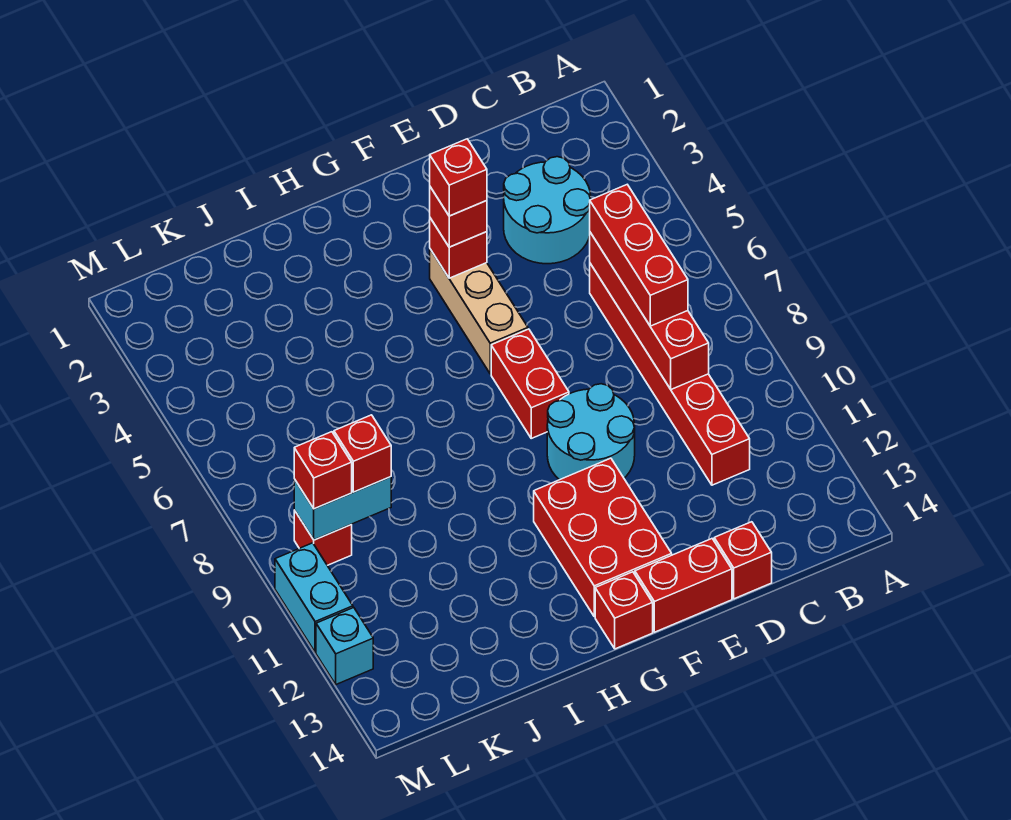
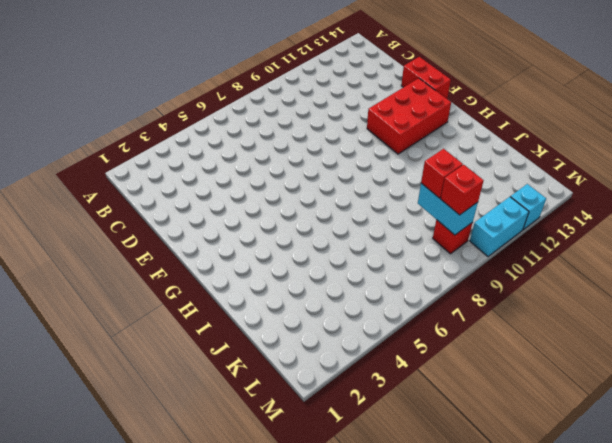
none -> cyan 2x2 round brick [504,157,591,264]
none -> red 1x6 brick [590,264,750,485]
none -> red 1x1 brick [714,522,772,599]

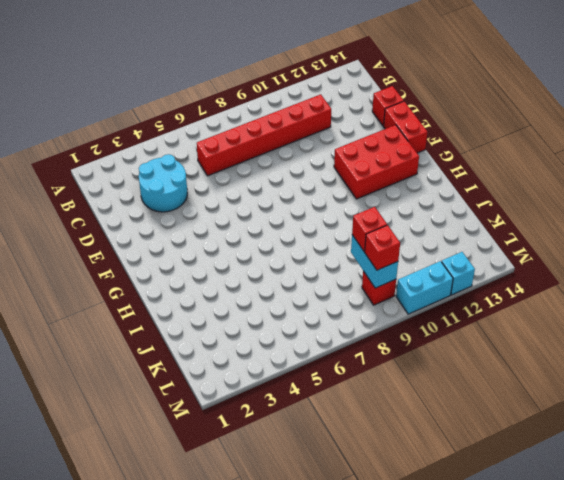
none -> cyan 2x2 round brick [547,384,635,480]
none -> tan 1x3 brick [430,249,528,374]
none -> red 1x2 brick [491,329,569,438]

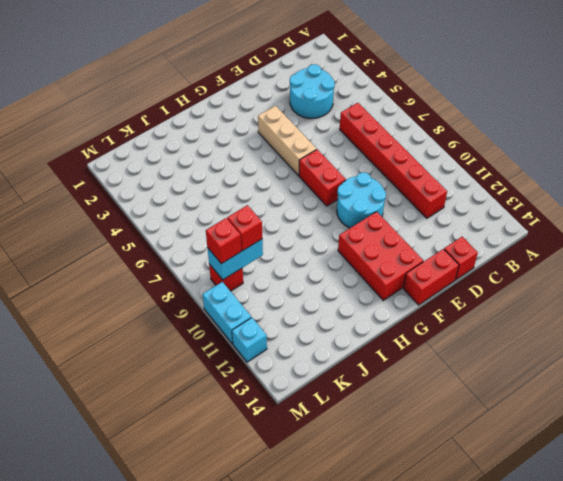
none -> red 1x1 brick [595,572,653,649]
none -> red 1x4 brick [590,232,709,389]
none -> red 1x1 brick [430,218,487,278]

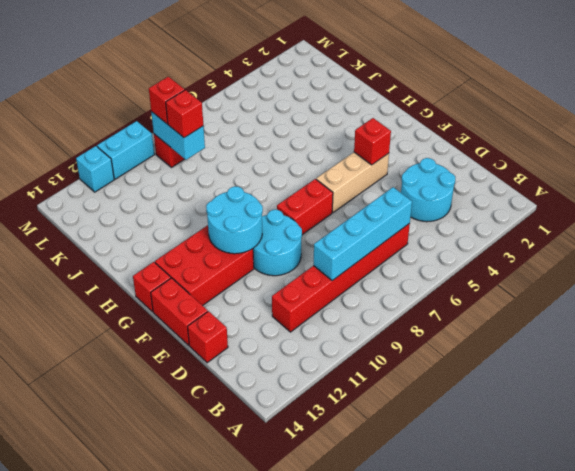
cyan 1x4 brick [314,187,412,281] -> red 1x4 brick [590,232,709,389]
cyan 2x2 round brick [206,186,263,254] -> none
none -> red 1x3 brick [590,185,688,326]
none -> red 1x1 brick [430,187,487,247]
none -> red 1x1 brick [430,139,487,216]

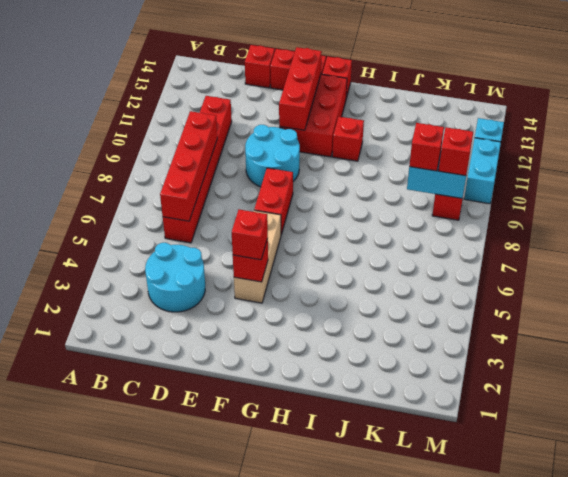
red 1x3 brick [279,47,322,130] -> red 1x3 brick moved to [590,185,688,326]
red 1x1 brick [332,117,364,161] -> red 1x1 brick moved to [430,139,487,216]

